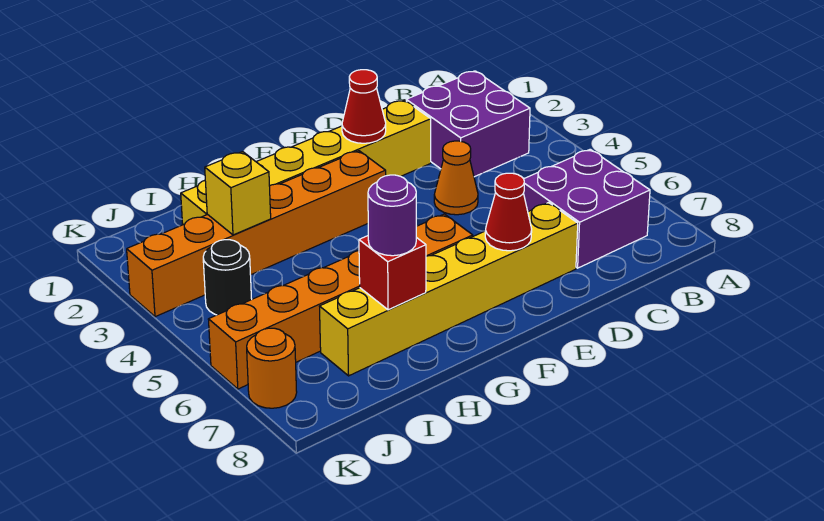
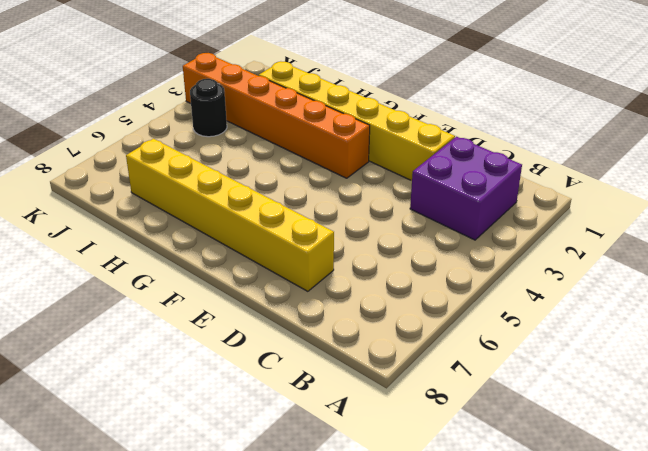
none -> purple 2x2 brick [524,149,650,268]
none -> orange 1x1 cone [434,141,478,215]
none -> orange 1x6 brick [208,214,473,389]

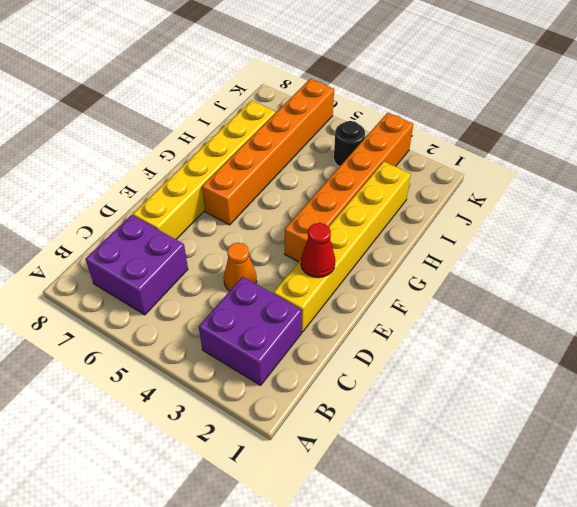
none -> orange 1x1 round brick [247,328,297,408]
none -> red 1x1 cone [485,173,532,251]
none -> red 1x1 brick [359,236,426,310]

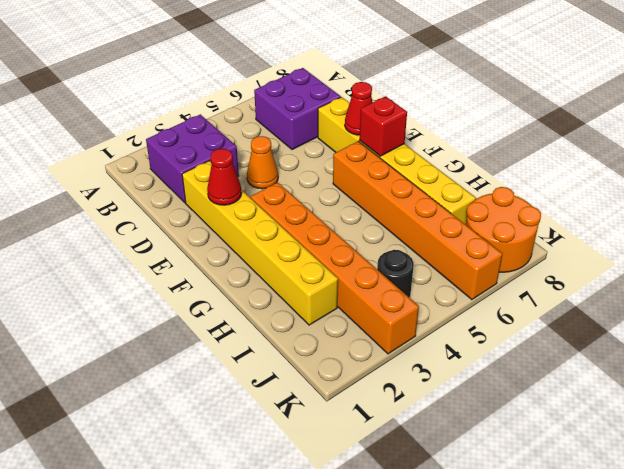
red 1x1 brick [360,96,407,156] -> red 1x1 brick moved to [359,236,426,310]
orange 2x2 round brick [466,187,541,272] -> orange 1x1 round brick [247,328,297,408]
none -> yellow 1x1 brick [205,152,271,235]
none -> purple 1x1 round brick [368,175,416,256]

